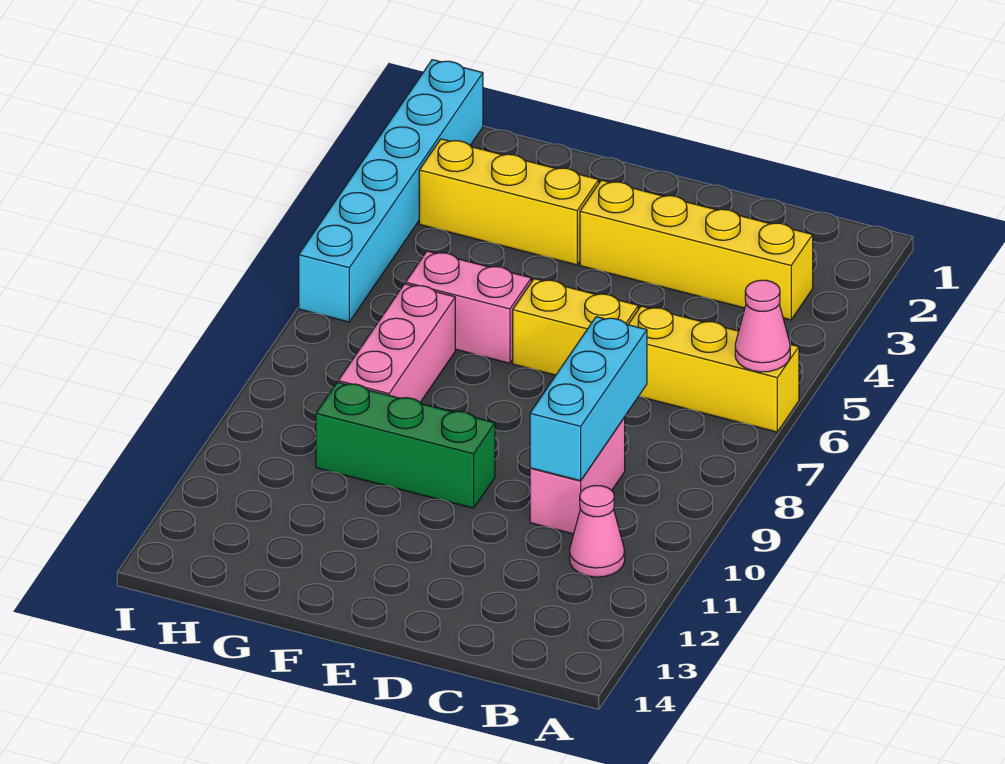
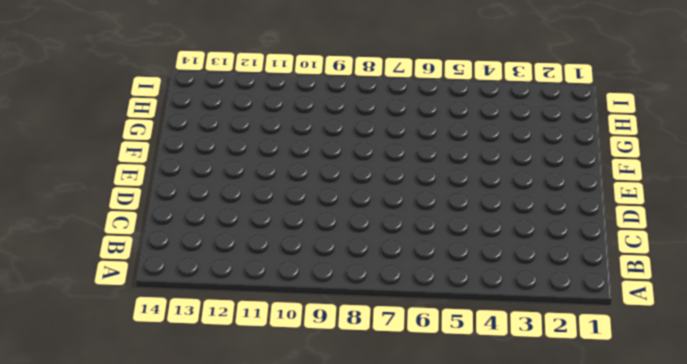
none -> yellow 1x3 brick [628,306,799,432]
none -> yellow 1x4 brick [580,180,813,320]
none -> pink 1x1 cone [570,486,625,577]

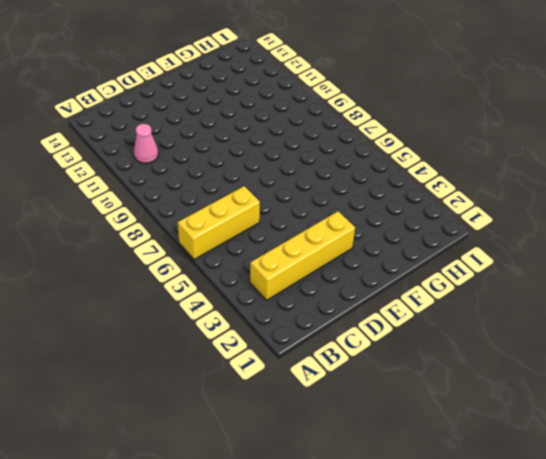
none -> pink 1x2 brick [530,418,625,534]
none -> yellow 1x2 brick [513,279,638,375]
none -> green 1x3 brick [316,382,495,508]

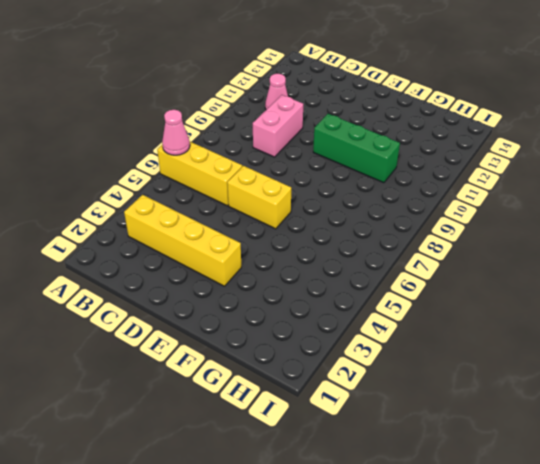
none -> yellow 1x3 brick [419,139,599,265]
none -> pink 1x2 brick [406,251,531,363]
none -> pink 1x3 brick [338,284,455,402]

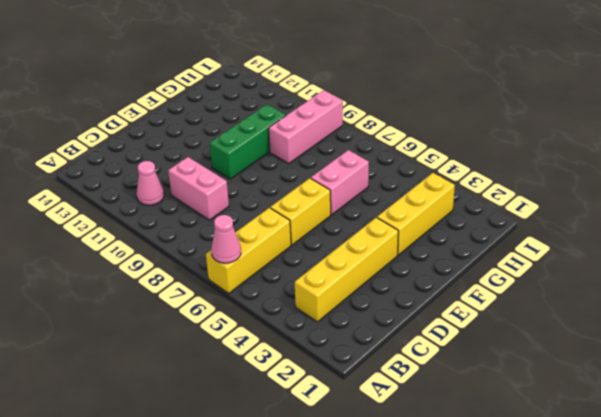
pink 1x3 brick [269,90,343,164] -> pink 1x3 brick turned to [338,284,455,402]
none -> cyan 1x6 brick [299,60,483,322]
none -> cyan 1x3 brick [530,317,647,481]

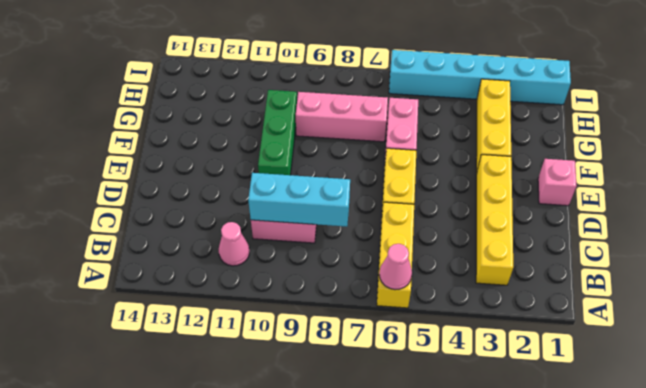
pink 1x1 brick [538,159,576,206] -> none

